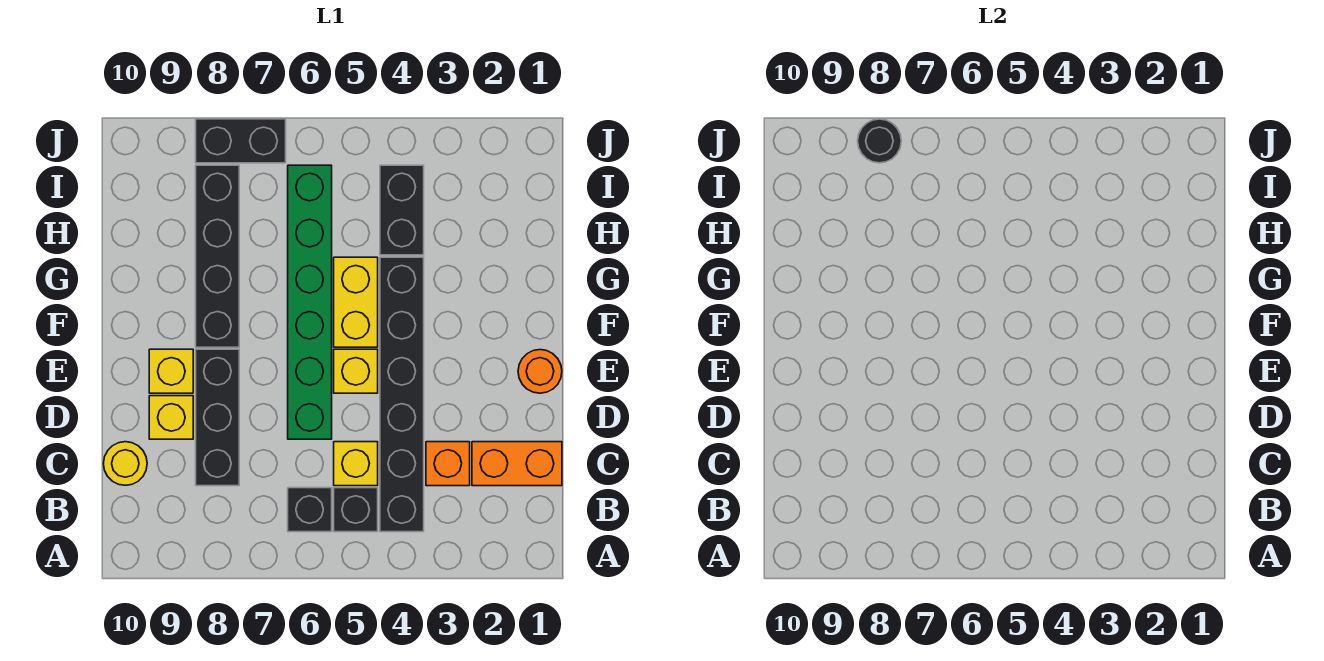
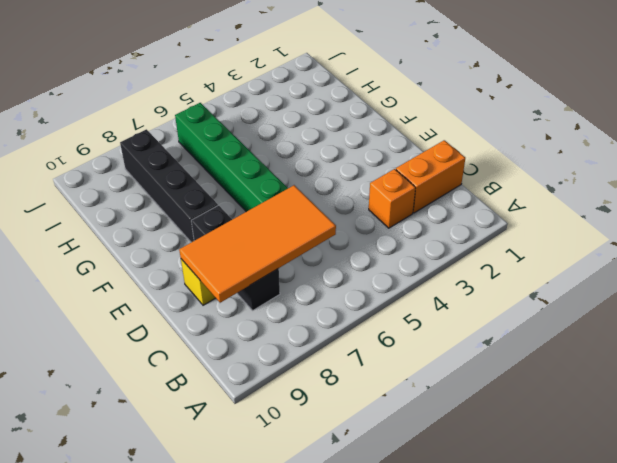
orange 2x4 tile [179,185,336,303] -> none
none -> black 1x6 brick [380,257,424,532]
none -> black 1x1 brick [334,488,378,532]
none -> black 1x1 brick [288,488,332,532]

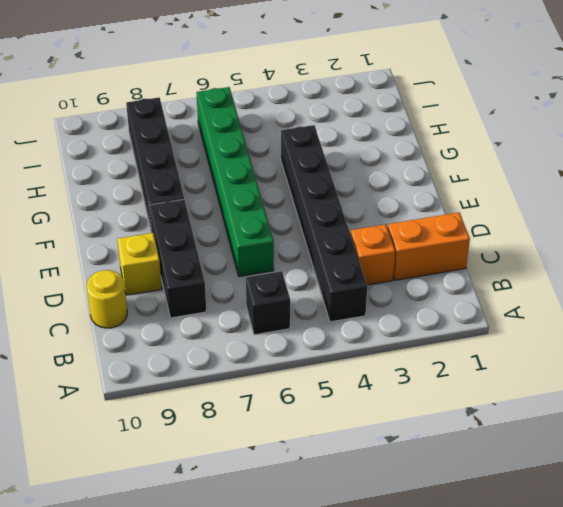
none -> black 1x1 brick [334,488,378,532]
none -> yellow 1x1 brick [334,442,378,486]
none -> orange 1x1 round brick [518,350,562,393]

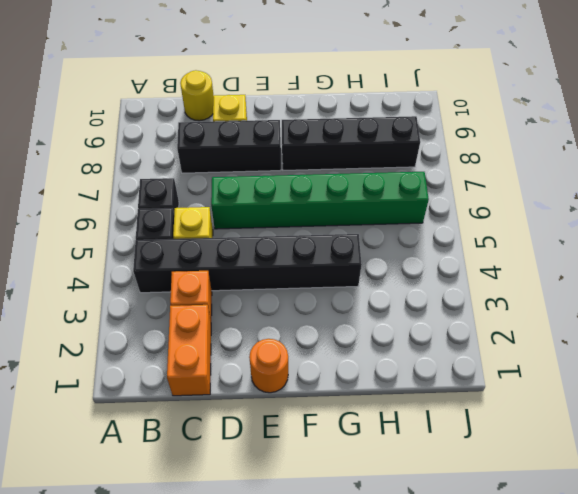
none -> yellow 1x1 brick [334,349,378,393]
none -> yellow 1x1 brick [149,349,193,393]
none -> yellow 1x2 brick [334,257,378,347]

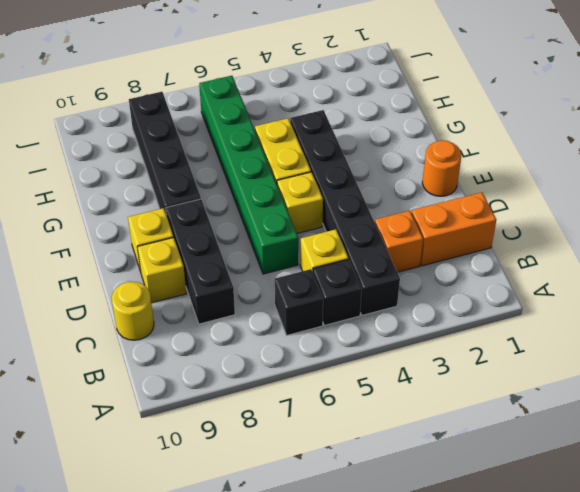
none -> black 1x2 brick [380,165,424,255]
none -> black 1x2 brick [196,119,286,163]
none -> black 1x1 round brick [858,119,901,163]

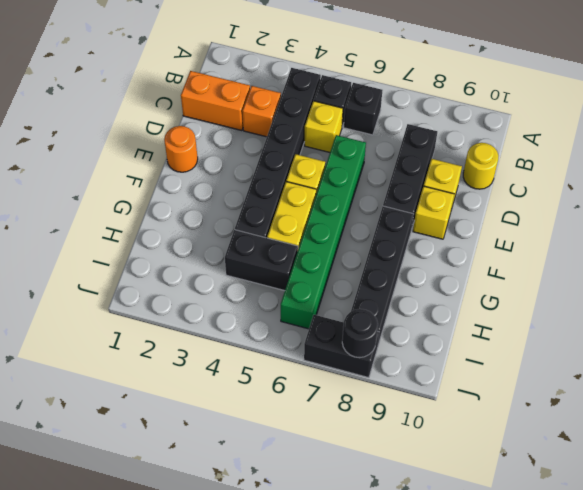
black 1x2 brick [225,230,298,291] -> black 1x2 brick turned to [380,165,424,255]

